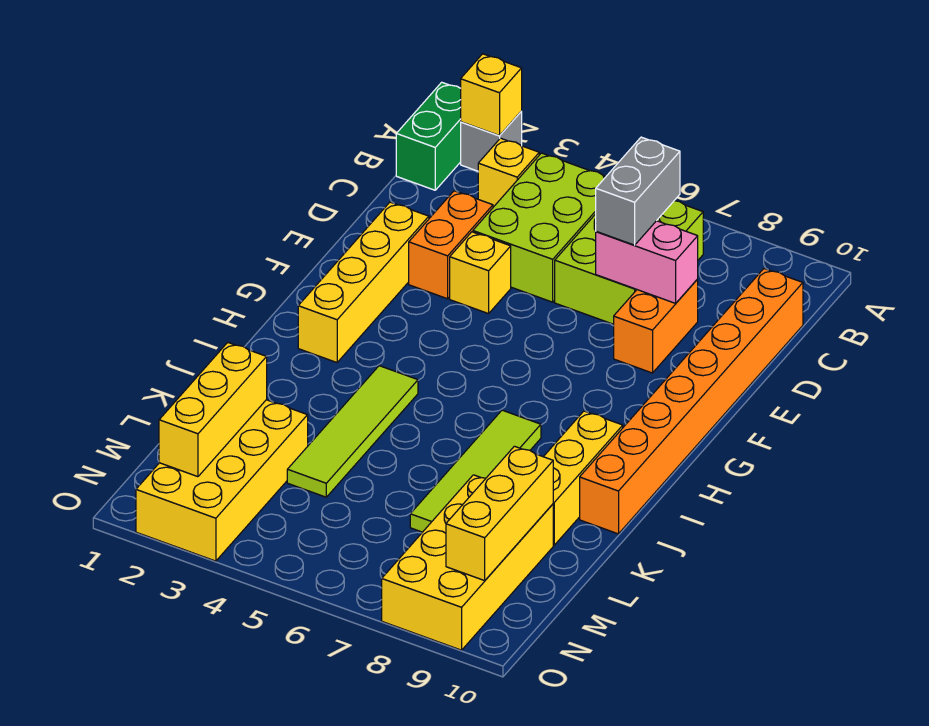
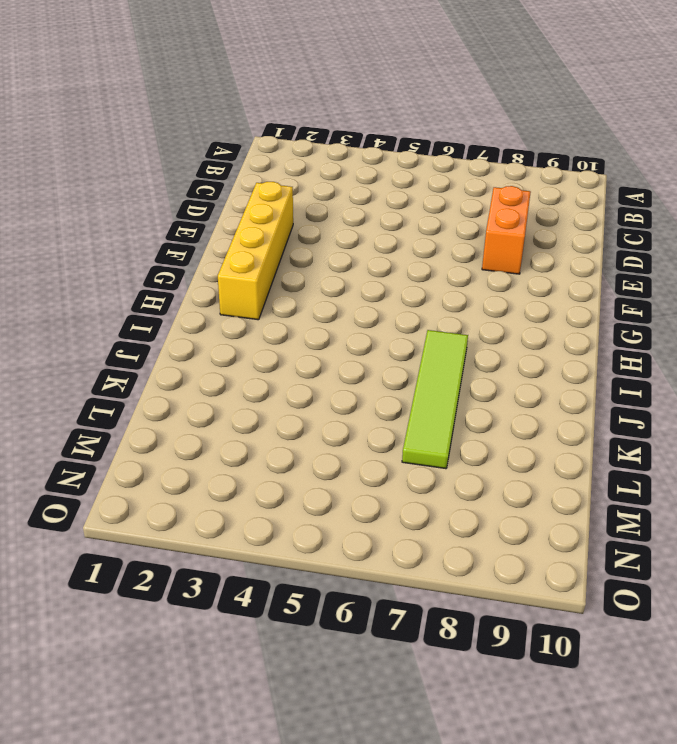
none -> green 1x2 brick [396,82,461,190]
none -> grey 1x1 brick [461,112,522,171]
none -> yellow 1x1 brick [478,138,539,207]

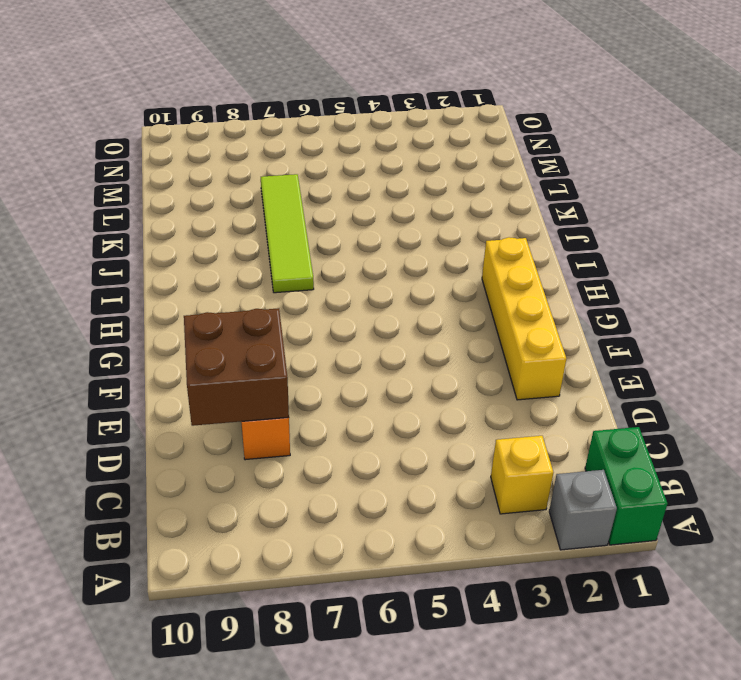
brown 2x2 brick [184,308,289,426] -> pink 1x2 brick [596,221,698,303]
none -> lime 2x3 brick [473,153,606,302]
none -> lime 2x3 brick [555,201,703,324]
none -> orange 1x8 brick [580,269,803,534]

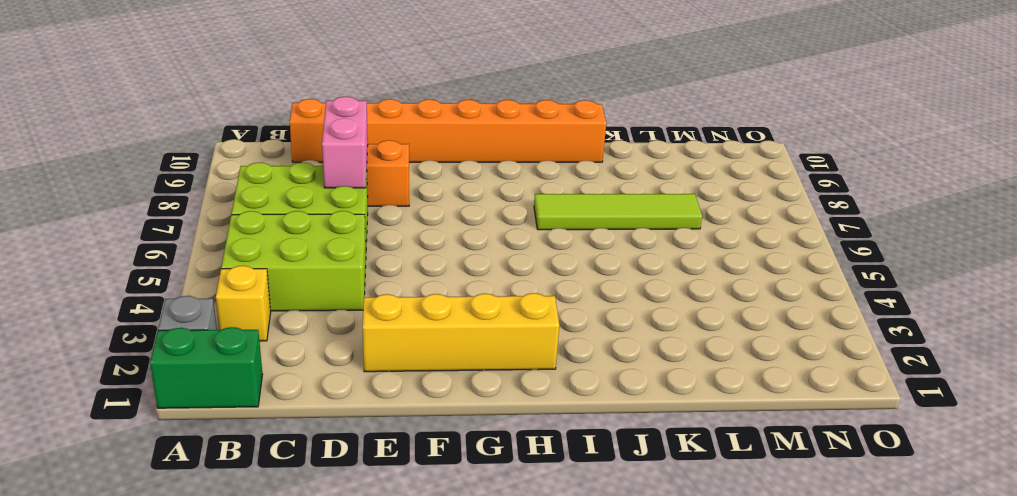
none -> orange 1x2 brick [409,191,493,299]
none -> yellow 1x1 brick [450,232,511,314]
none -> lime 1x4 tile [287,366,418,497]

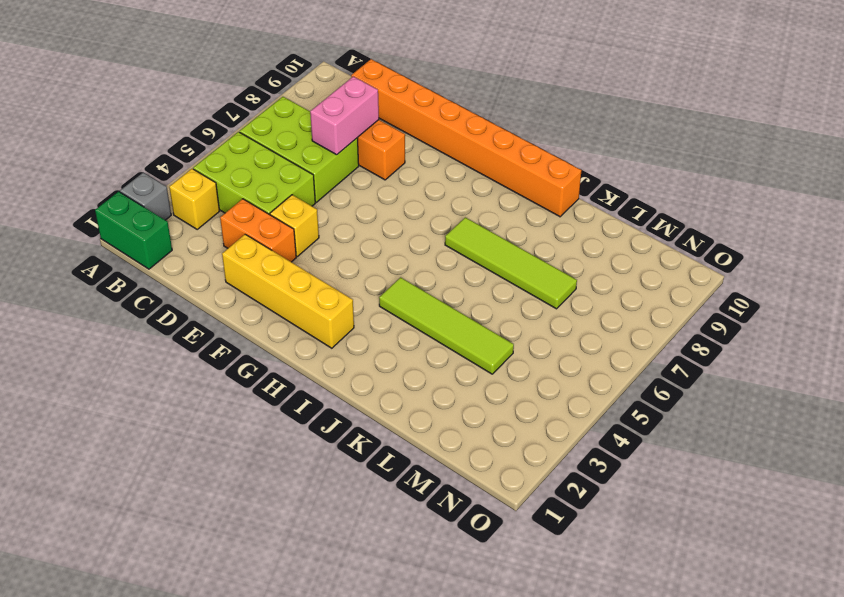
none -> yellow 1x3 brick [544,411,623,545]
none -> yellow 2x4 brick [136,400,308,561]
none -> yellow 2x4 brick [382,475,553,650]

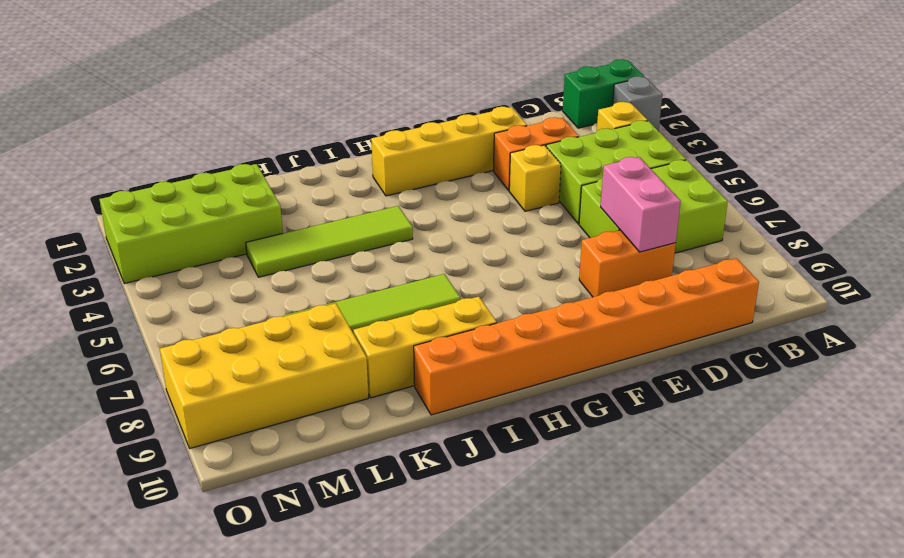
lime 2x4 brick [99,164,283,284] -> yellow 2x4 brick [136,400,308,561]
none -> yellow 1x1 brick [461,54,522,136]
none -> yellow 1x3 brick [159,342,267,477]
none -> yellow 1x3 brick [446,446,553,581]

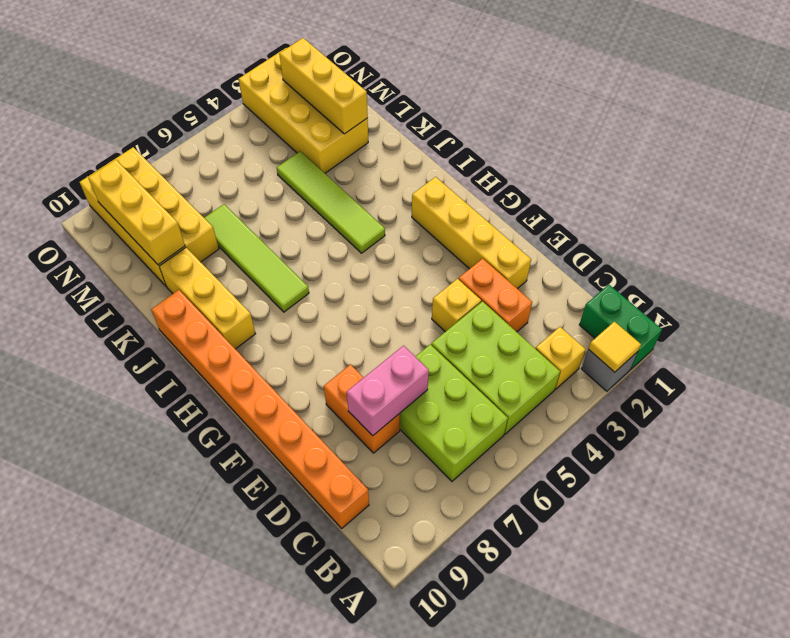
yellow 1x1 tile [588,322,641,372] -> yellow 1x1 brick [461,54,522,136]
none -> grey 1x2 brick [596,137,680,245]

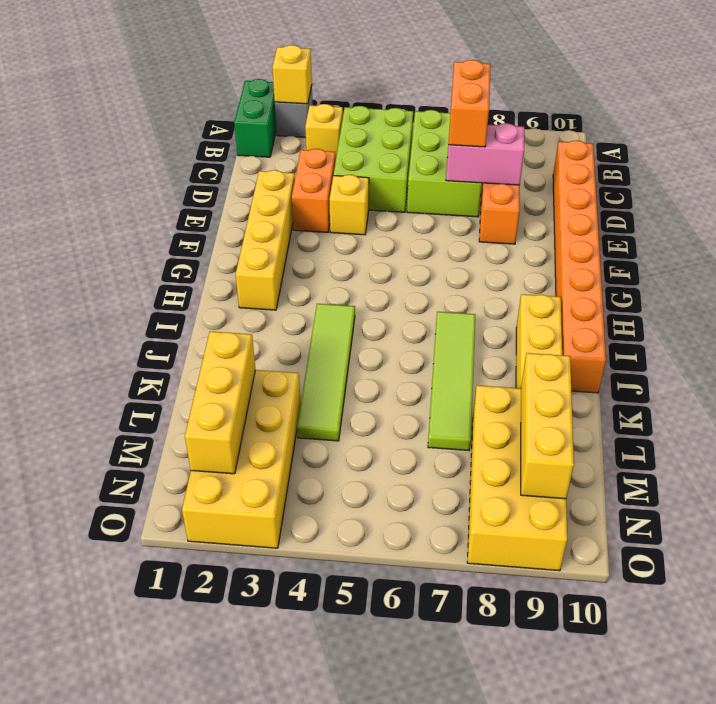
orange 1x2 brick [448,60,491,147] -> grey 1x2 brick [596,137,680,245]

